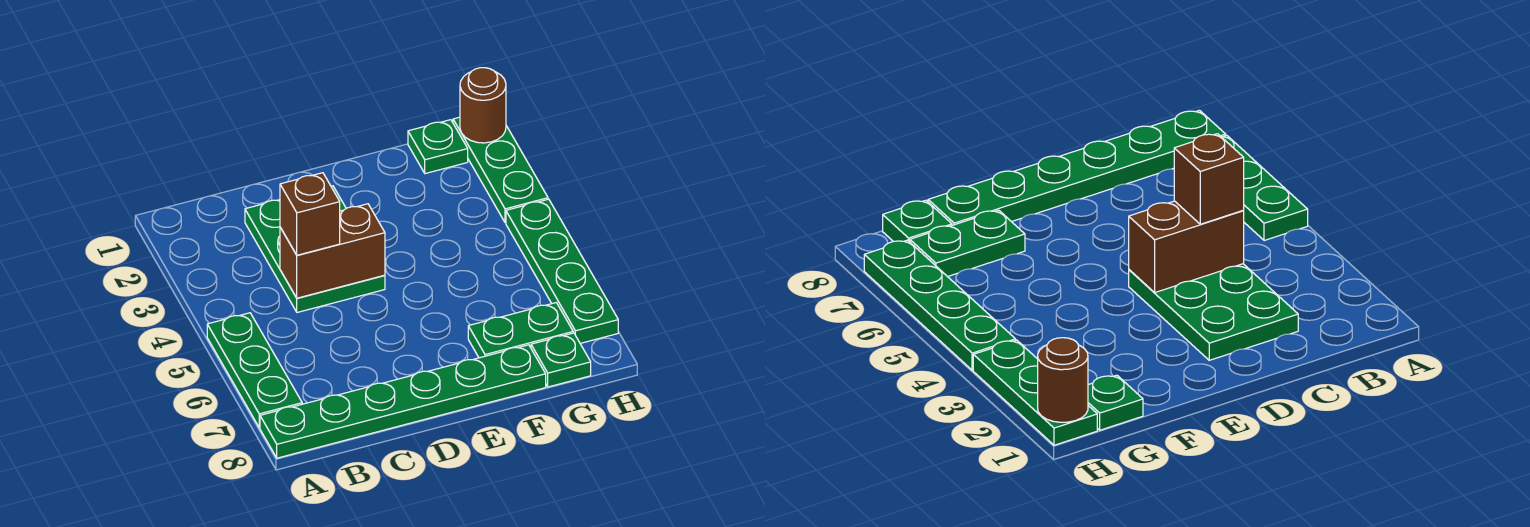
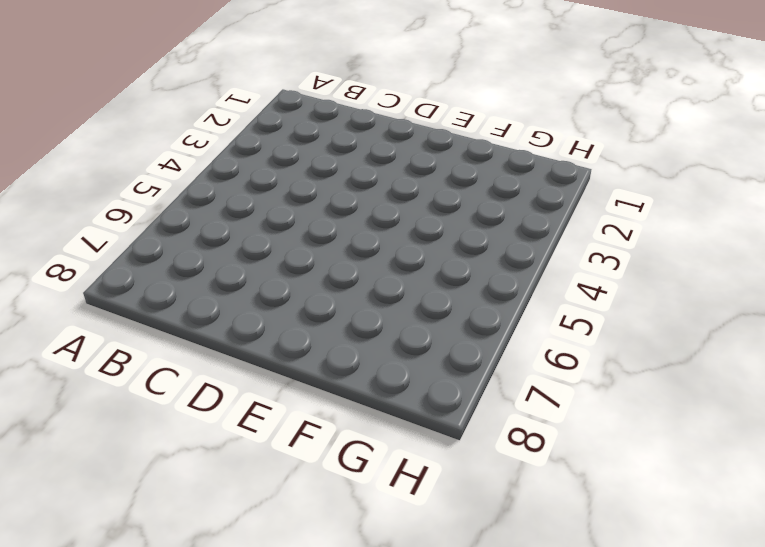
none -> green 1x3 plate [207,313,302,428]
none -> green 1x6 plate [260,345,546,458]

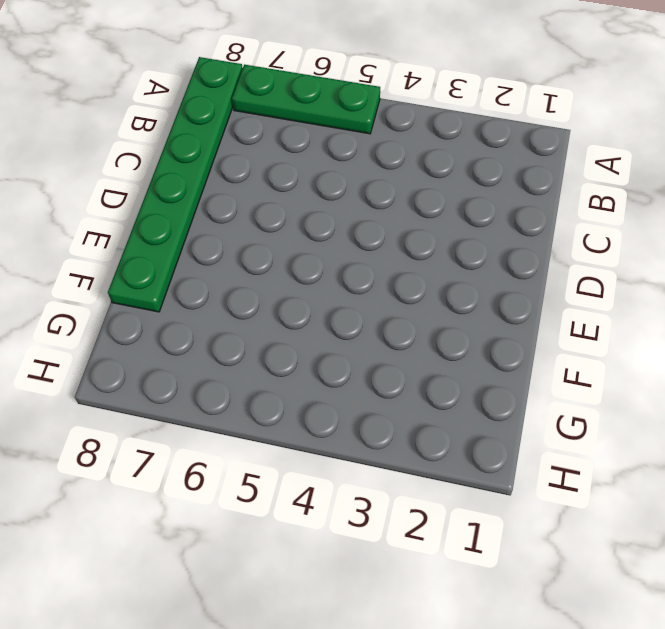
none -> green 2x3 plate [245,186,385,312]
none -> green 1x2 plate [468,303,573,358]

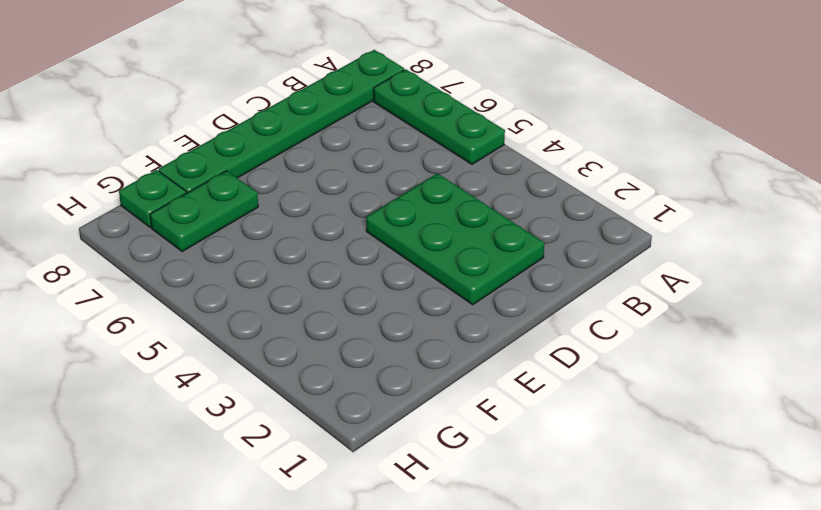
none -> green 1x1 plate [408,120,468,174]
none -> green 1x3 plate [453,117,548,223]

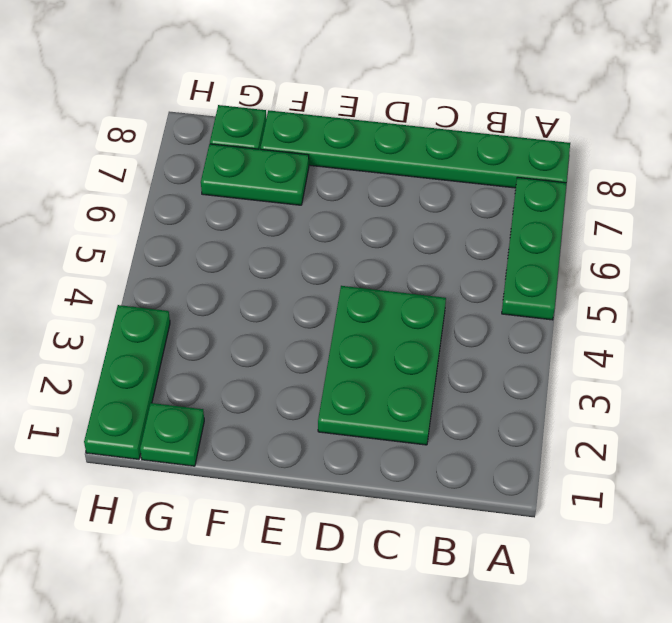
none -> green 1x4 plate [506,199,618,343]
none -> brown 1x2 brick [280,204,385,298]

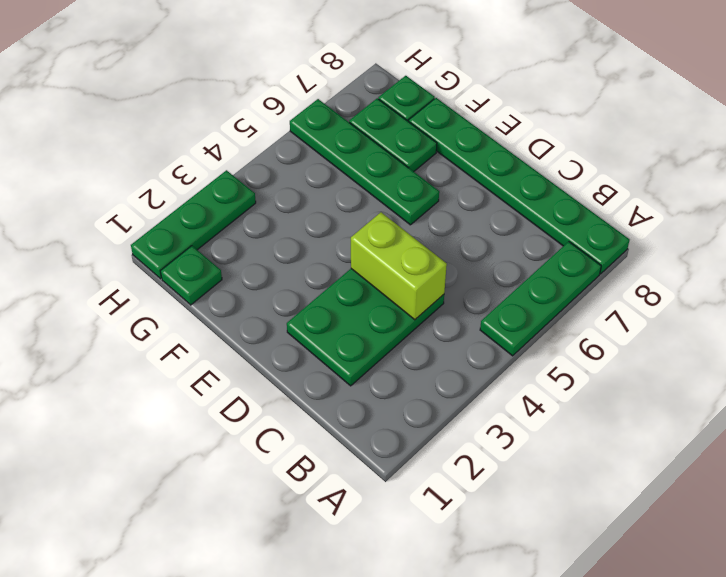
lime 1x2 brick [351,212,447,320] -> brown 1x2 brick [280,204,385,298]
green 1x4 plate [290,99,439,225] -> green 1x4 plate turned to [506,199,618,343]
none -> brown 1x1 round brick [460,68,506,143]
none -> brown 1x1 brick [280,173,340,255]

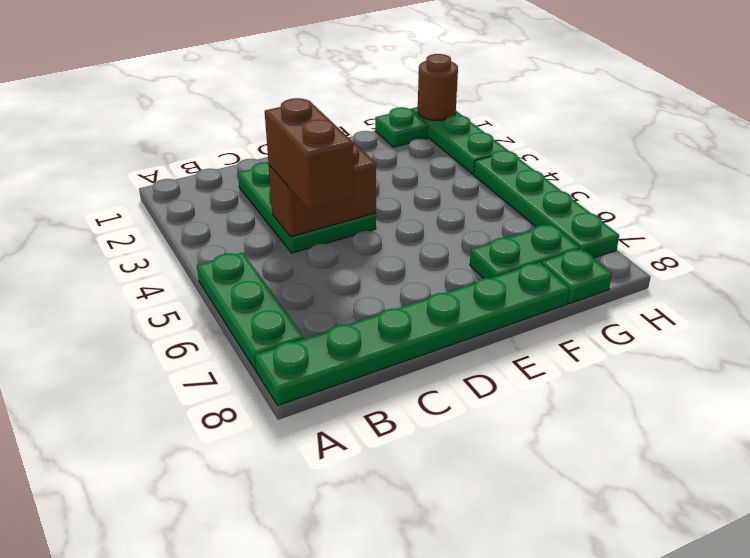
brown 1x2 brick [265,98,354,210] -> brown 1x1 brick [280,173,340,255]

